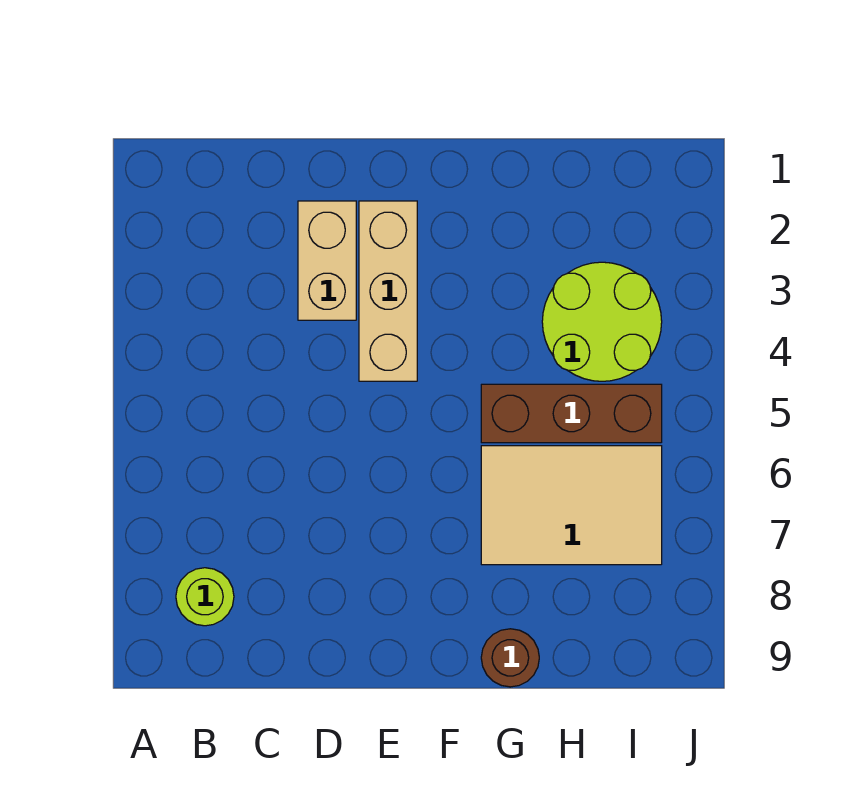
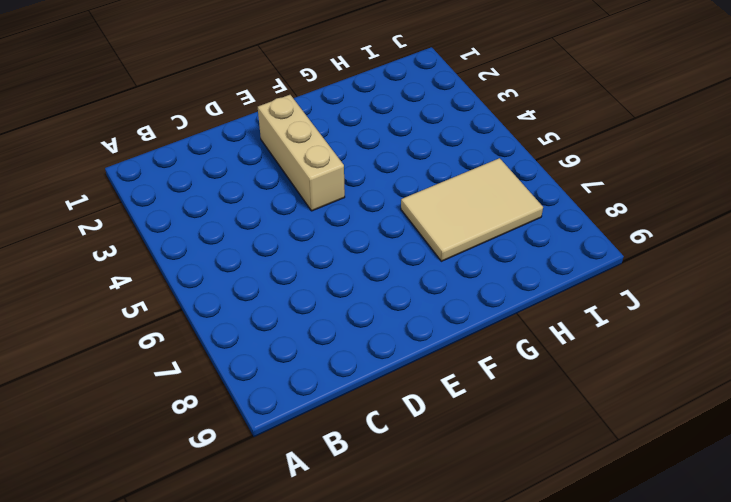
none -> lime 1x1 round brick [176,568,234,626]
none -> tan 1x2 brick [298,201,356,320]

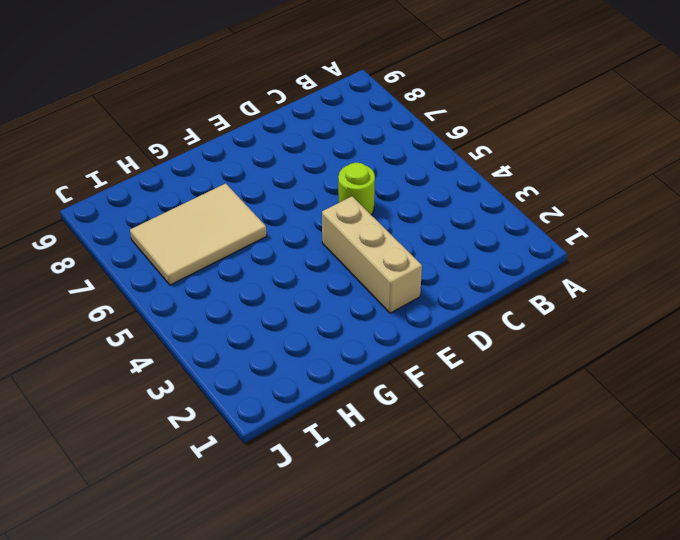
lime 1x1 round brick [338,162,375,215] -> lime 1x1 round brick moved to [176,568,234,626]
none -> tan 1x2 brick [298,201,356,320]
none -> brown 1x3 brick [481,384,662,443]

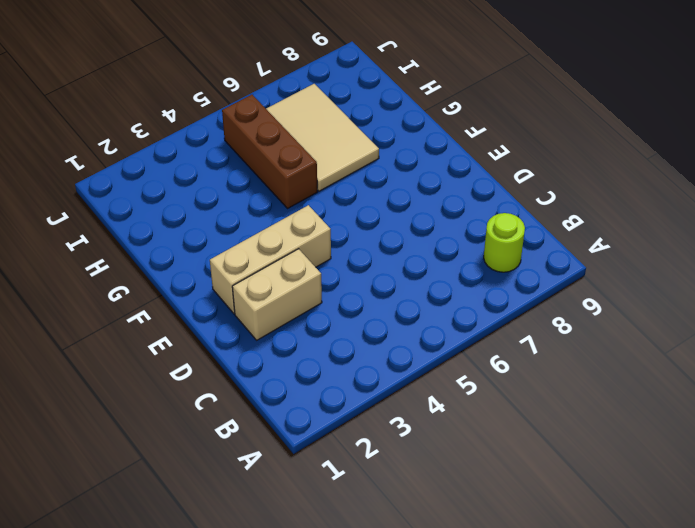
none -> brown 1x1 round brick [481,629,539,687]
none -> lime 2x2 round brick [542,262,662,381]

